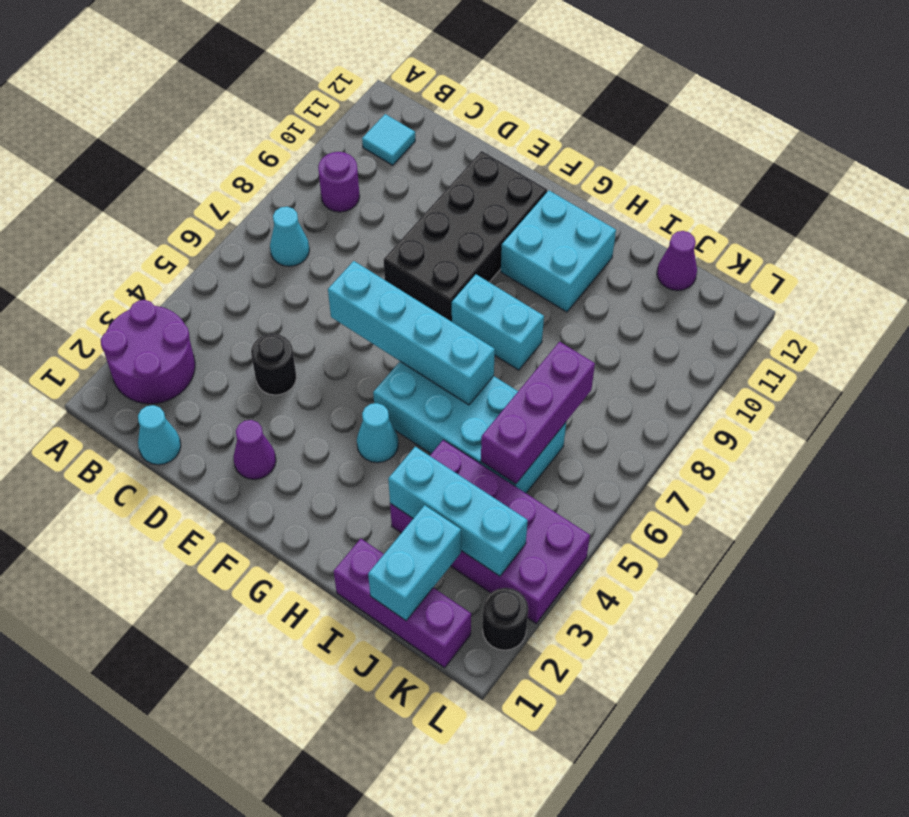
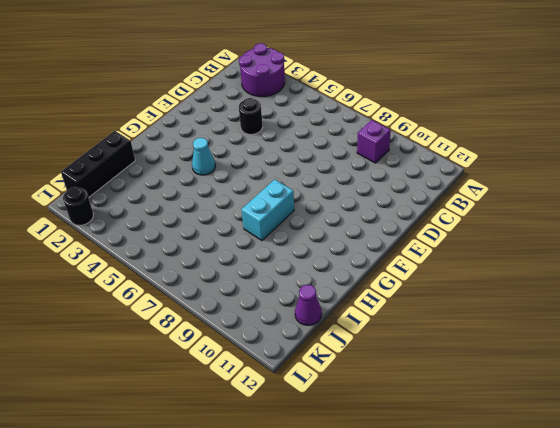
purple 1x1 brick [357,120,391,163] -> purple 1x1 round brick [318,152,360,212]
black 1x3 brick [61,131,135,198] -> purple 1x3 brick [334,539,471,668]
none -> cyan 1x1 cone [270,207,309,266]
none -> cyan 1x1 tile [362,114,415,165]
none -> cyan 1x1 cone [138,405,181,465]

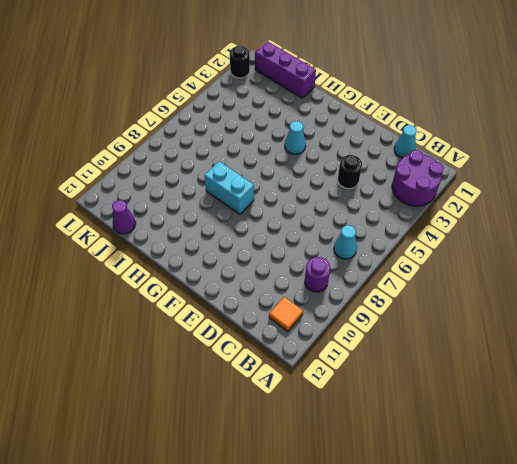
orange 1x1 tile [269,297,303,331] -> cyan 1x1 tile [362,114,415,165]
none -> purple 1x1 cone [233,420,276,479]
none -> black 2x4 brick [384,151,547,322]
none -> cyan 2x4 brick [373,361,566,493]

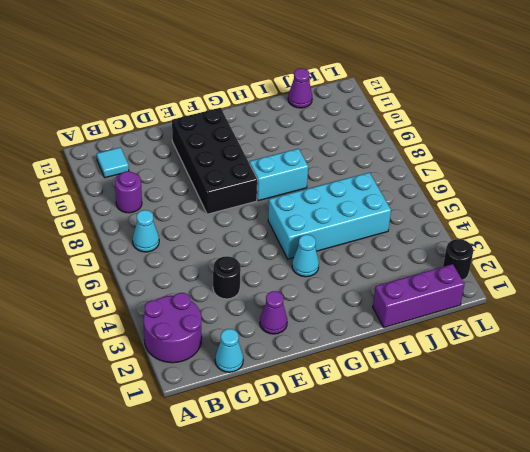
none -> cyan 2x2 brick [501,191,616,312]
none -> purple 2x4 brick [390,440,590,623]
none -> cyan 1x4 brick [328,261,495,405]

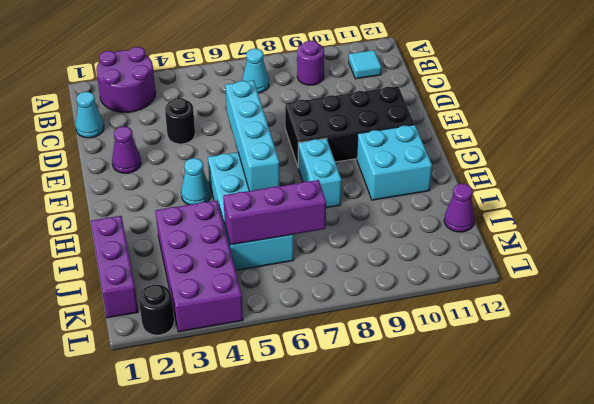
none -> cyan 1x3 brick [388,447,528,576]
none -> cyan 1x2 brick [368,505,461,621]

